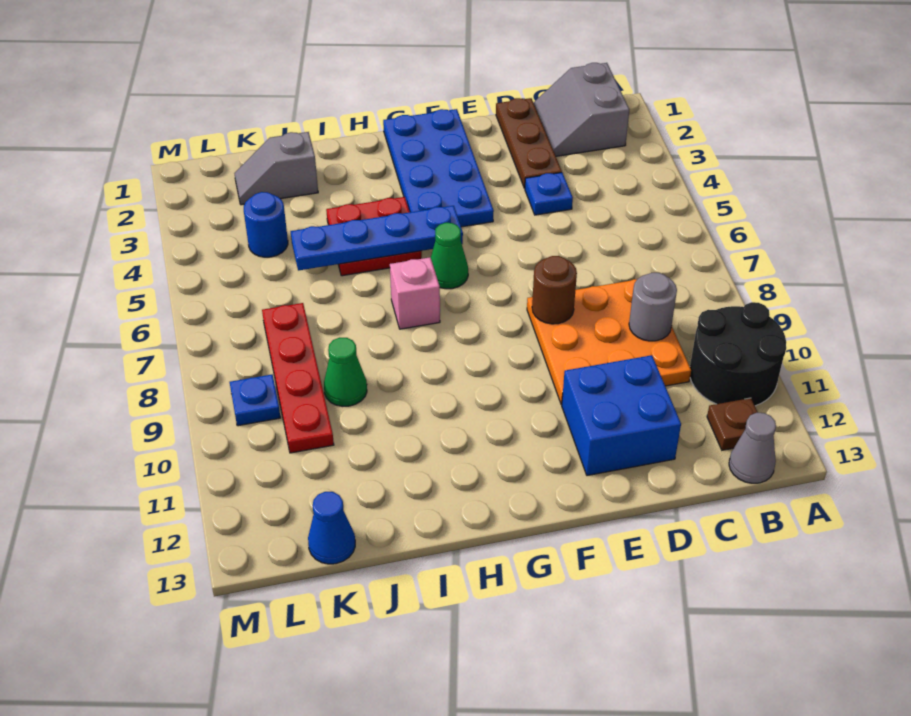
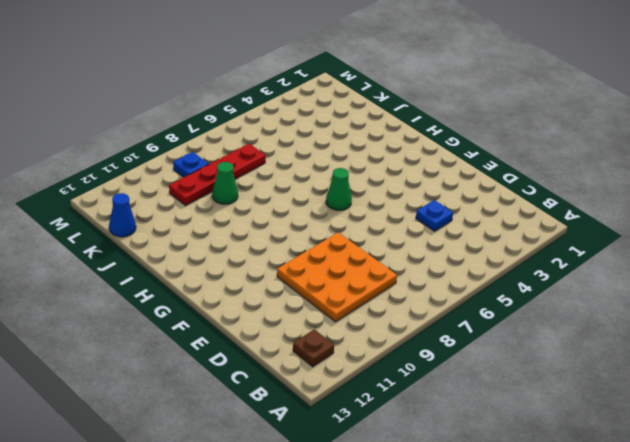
none -> black 2x2 round brick [690,302,786,406]
none -> grey 2x2 slope [533,63,629,156]
none -> grey 1x1 cone [729,413,776,483]

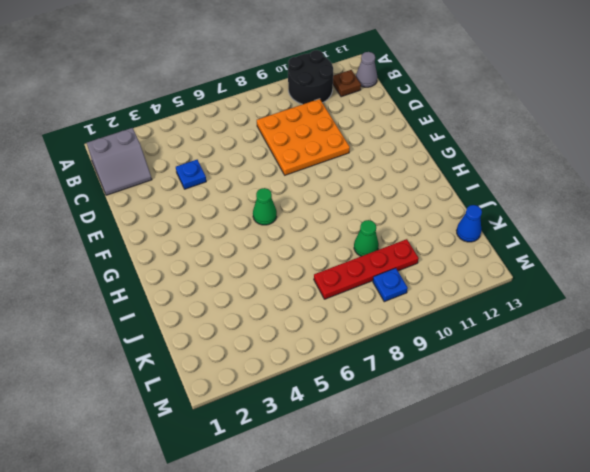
none -> brown 1x3 plate [496,98,562,188]
none -> blue 2x2 brick [562,355,681,476]
none -> blue 2x4 plate [383,109,494,227]

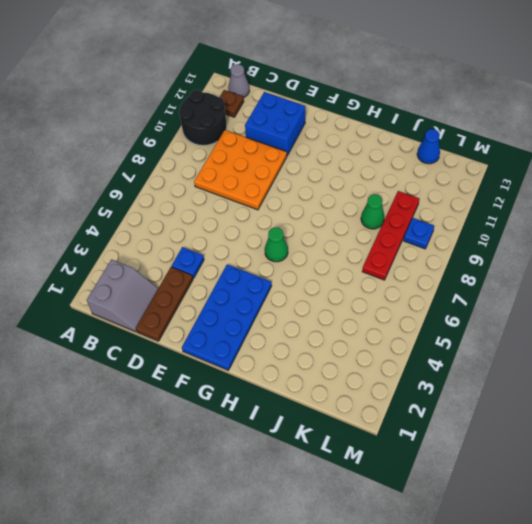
none -> red 2x2 plate [326,197,422,276]
none -> pink 1x1 brick [390,257,440,329]
none -> grey 1x2 slope [234,132,318,205]

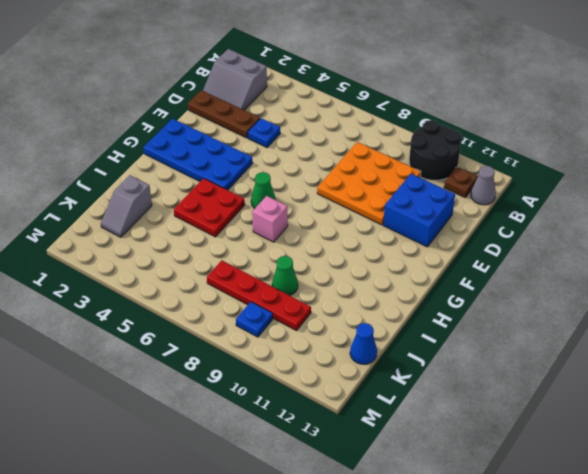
none -> blue 1x1 round brick [244,192,288,257]
none -> grey 1x1 round brick [629,273,677,341]
none -> brown 1x1 round brick [532,256,577,324]

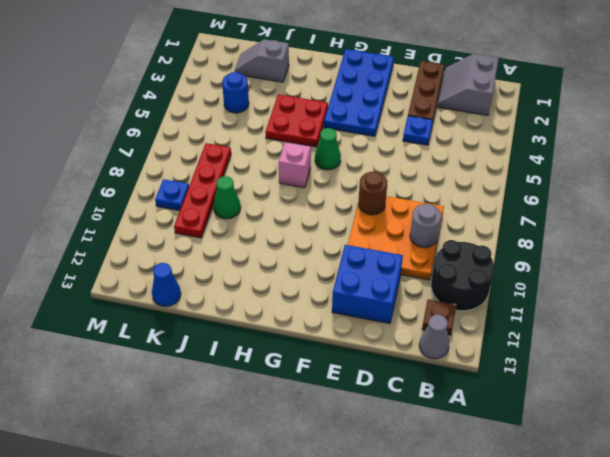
none -> blue 1x4 plate [291,206,463,271]

